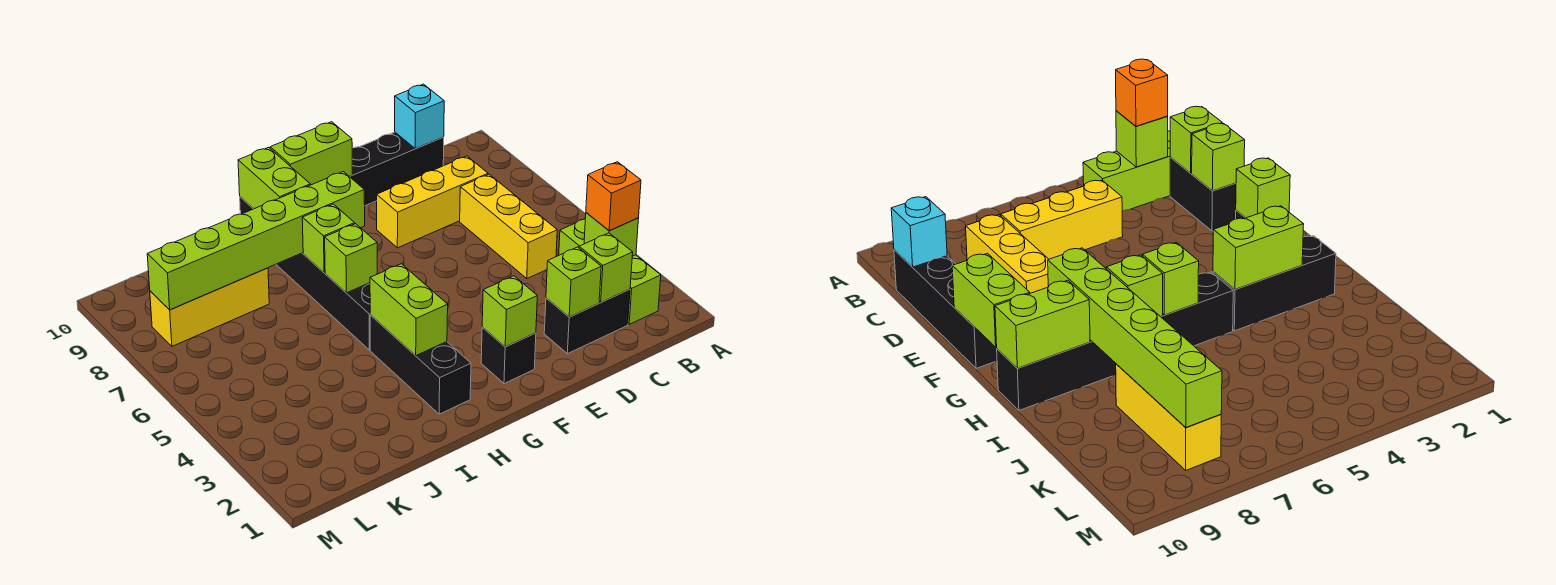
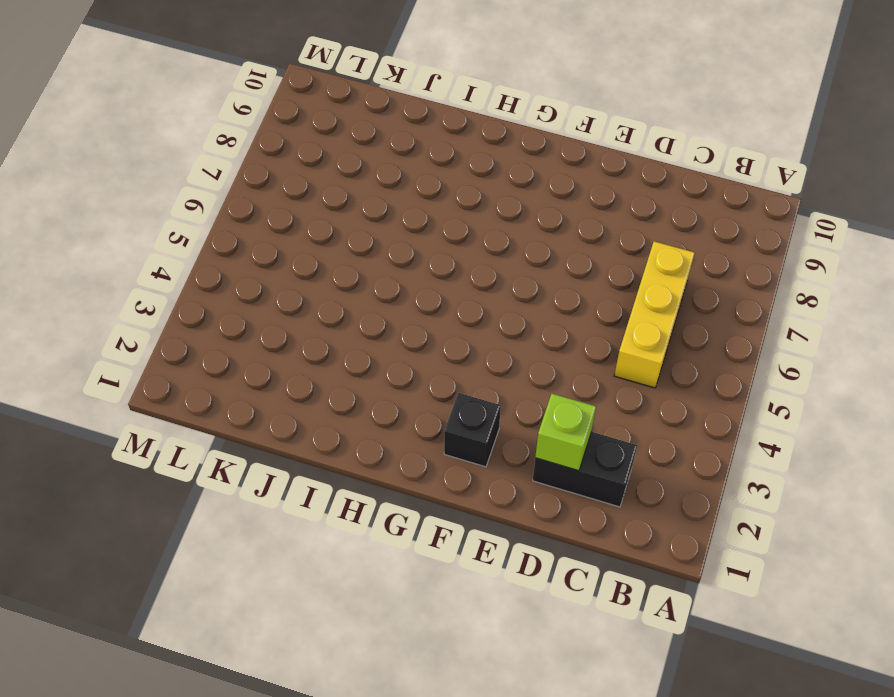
none -> lime 1x3 brick [559,219,661,324]
none -> yellow 1x3 brick [377,156,488,248]
none -> black 1x4 brick [350,132,444,206]

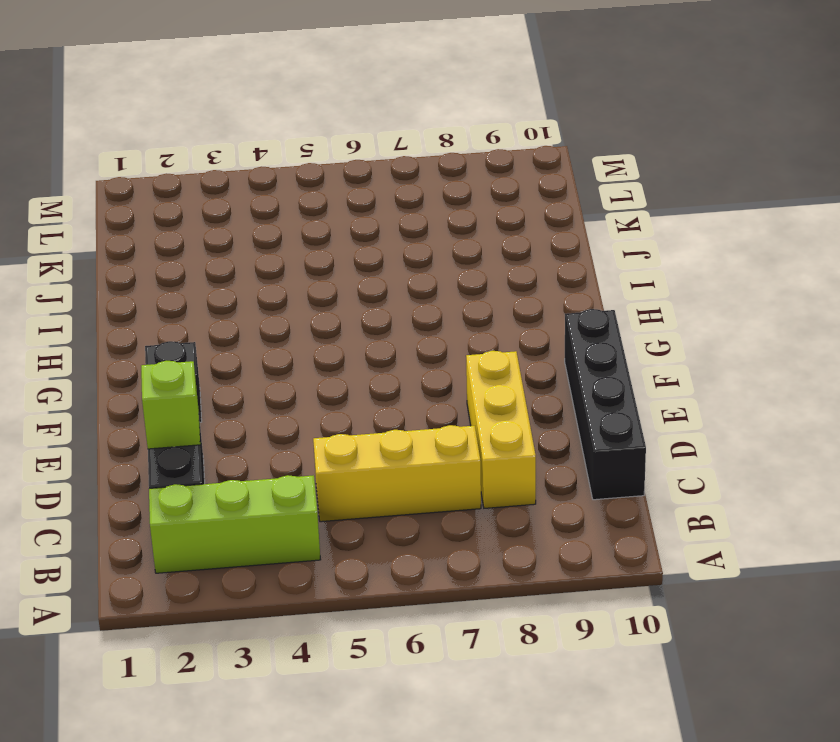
none -> black 1x3 brick [370,315,471,414]
none -> black 1x6 brick [240,197,370,350]
none -> yellow 1x3 brick [150,268,269,346]

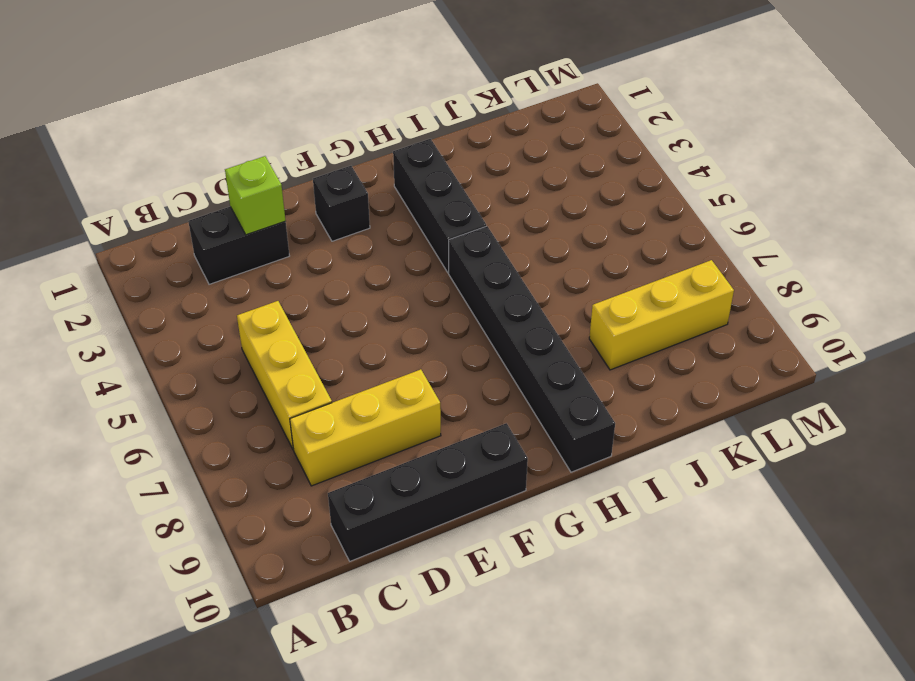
none -> lime 1x3 brick [559,219,661,324]
none -> lime 1x1 brick [584,213,639,256]
none -> lime 1x1 brick [579,233,633,302]

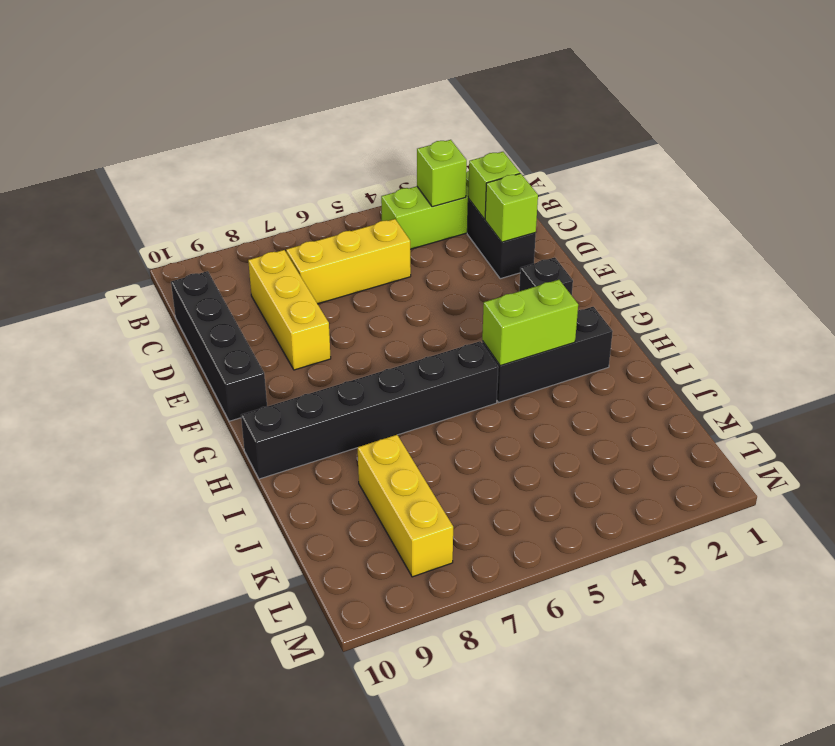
none -> cyan 1x1 brick [395,84,444,149]
none -> lime 1x1 brick [482,276,537,347]
none -> lime 1x2 brick [270,122,352,185]

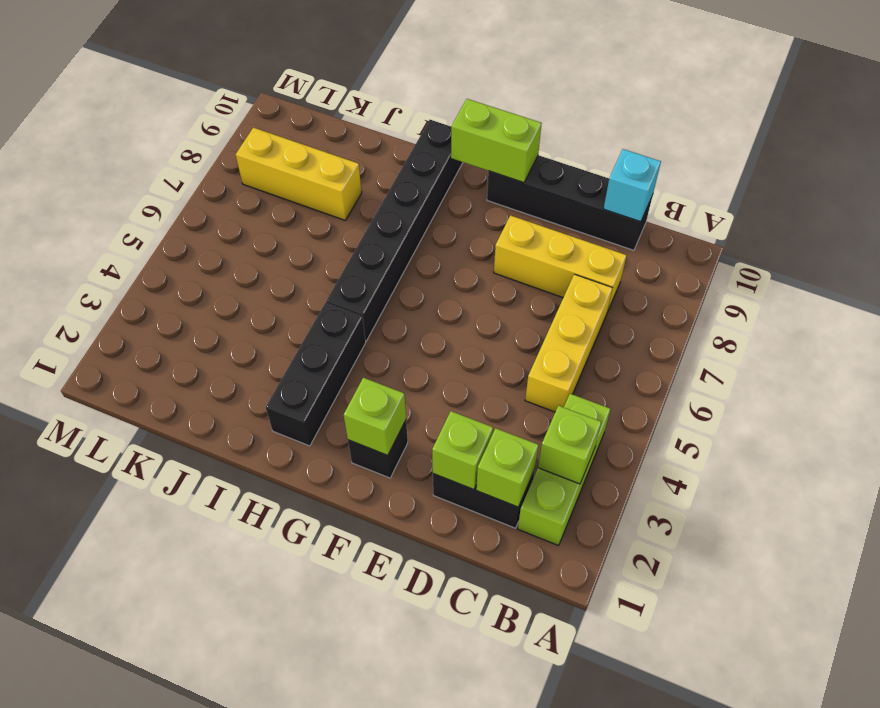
none -> lime 1x6 brick [147,172,365,310]
none -> lime 1x2 brick [370,264,448,356]
none -> lime 1x1 brick [325,224,377,293]

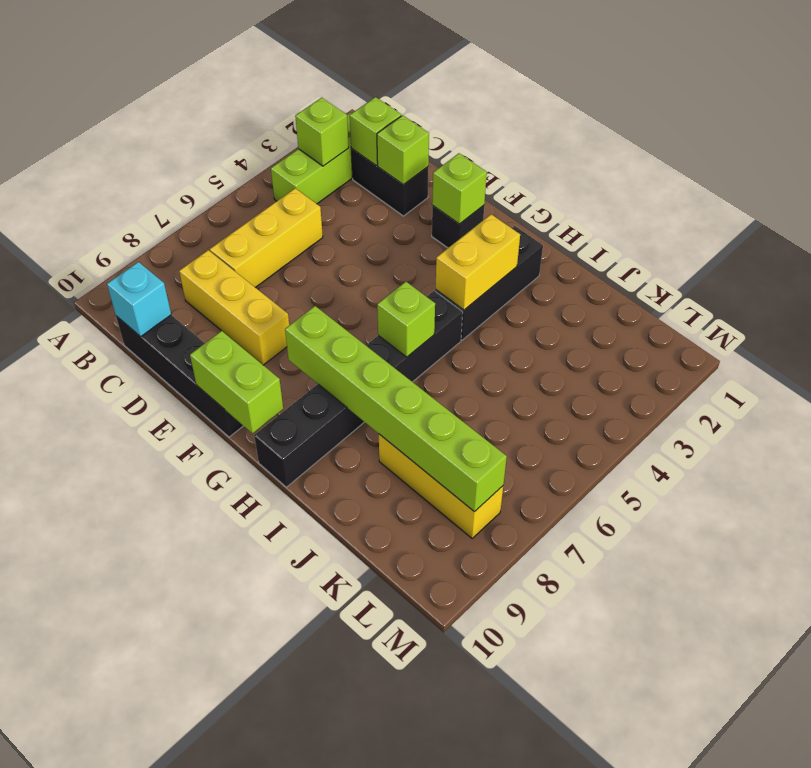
yellow 1x2 brick [436,214,520,310] -> lime 1x2 brick [370,264,448,356]
none -> lime 1x1 brick [302,204,355,273]
none -> lime 1x2 brick [238,147,310,209]
none -> orange 1x1 brick [586,162,641,231]

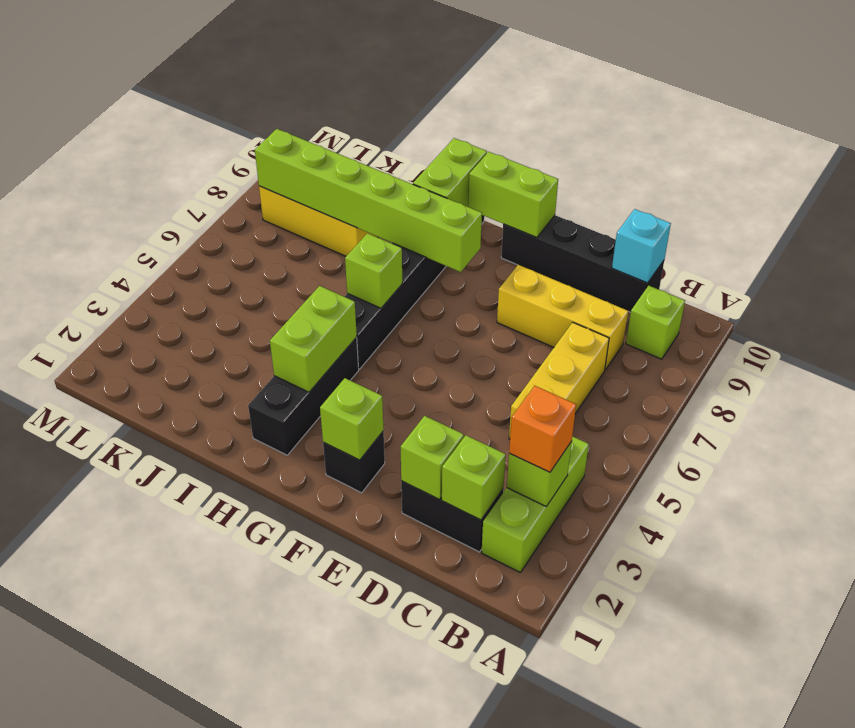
lime 1x1 brick [626,286,685,359] -> lime 1x1 brick moved to [302,204,355,273]

